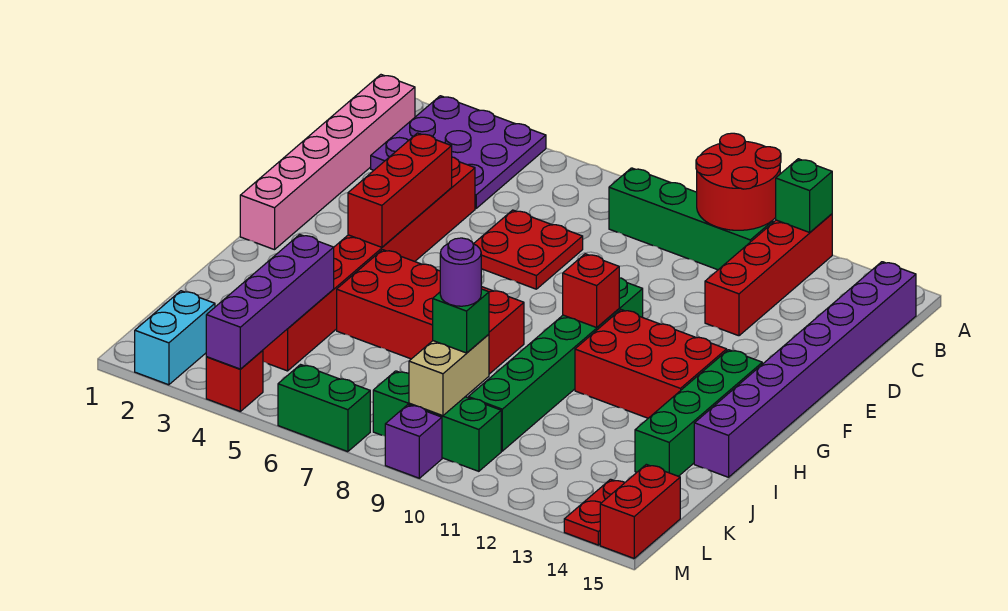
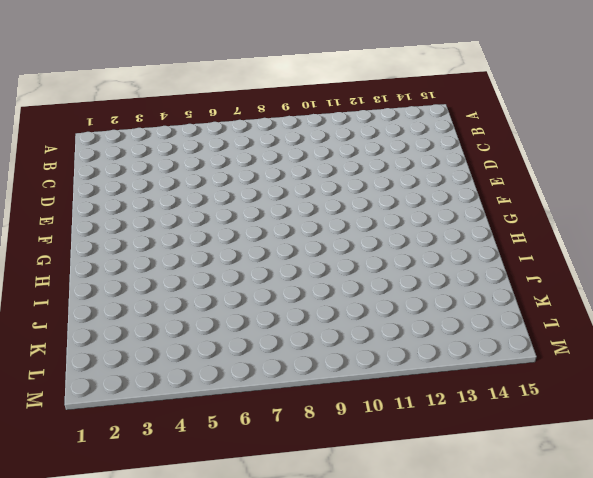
none -> purple 3x3 plate [371,96,546,208]
none -> red 1x4 brick [705,214,832,336]
none -> pink 1x6 brick [240,75,415,250]

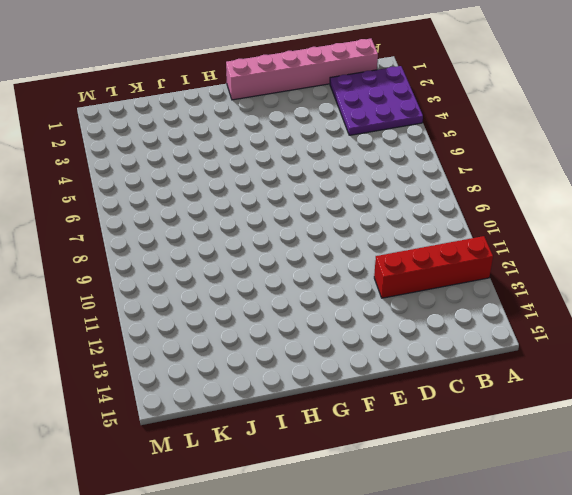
none -> green 1x4 brick [609,168,773,270]
none -> purple 1x8 brick [694,262,916,477]
none -> red 1x8 brick [263,157,475,371]

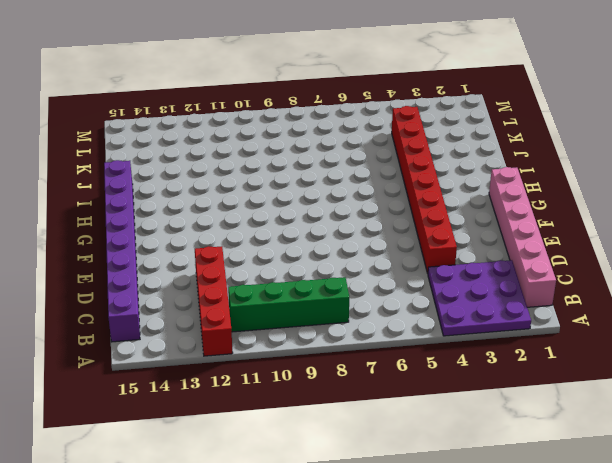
none -> red 2x2 plate [474,210,583,289]
none -> green 1x6 brick [468,278,643,451]
none -> red 2x3 brick [575,310,727,418]

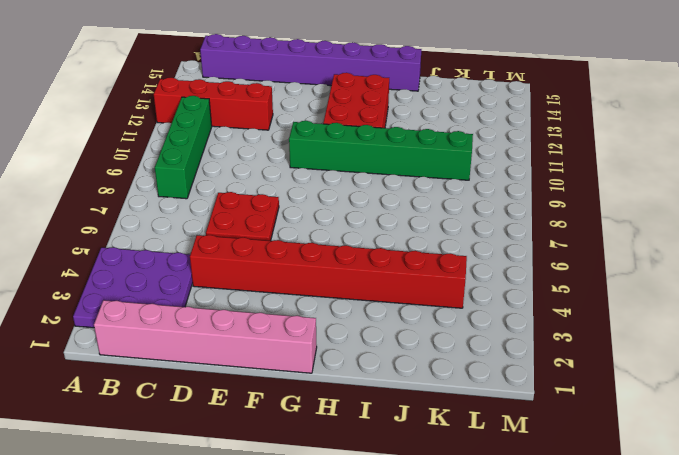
none -> green 1x4 brick [635,350,762,476]
none -> red 2x4 brick [337,250,524,374]
none -> cyan 1x2 brick [135,291,215,385]

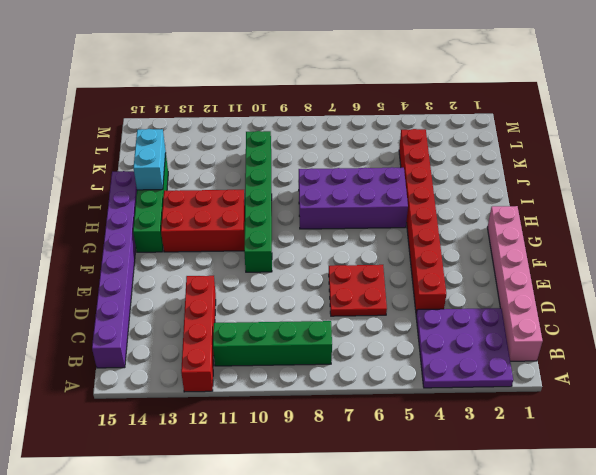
purple 2x4 brick [299,167,408,229] -> red 2x4 brick [337,250,524,374]
cyan 1x2 brick [133,129,166,190] -> cyan 1x2 brick moved to [135,291,215,385]
none -> green 1x3 brick [373,371,501,471]
none -> red 1x2 plate [564,479,625,545]
none -> red 1x2 brick [600,464,680,558]

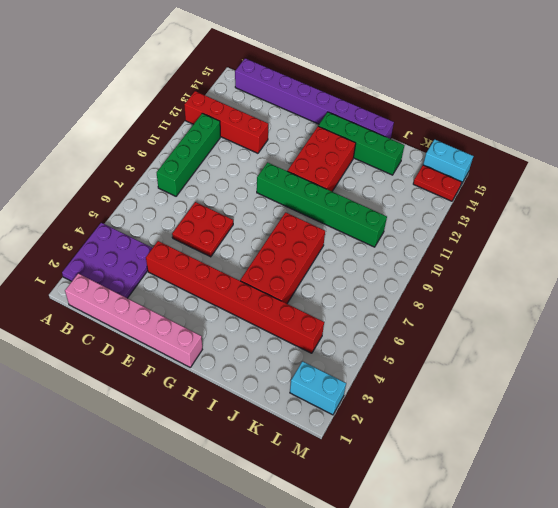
cyan 1x2 brick [423,139,473,184] -> red 1x2 brick [600,464,680,558]
none -> green 1x3 brick [373,371,501,471]
none -> red 1x1 brick [206,350,263,411]
none -> green 1x2 brick [278,365,370,452]

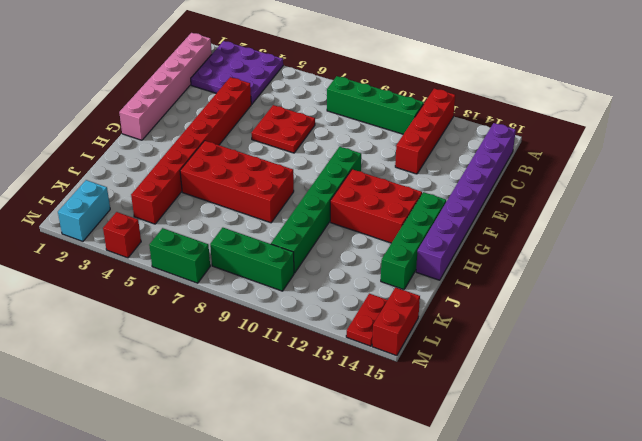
none -> purple 1x1 brick [385,405,442,478]
none -> red 2x2 round brick [696,133,781,230]
none -> green 1x1 brick [776,159,832,232]

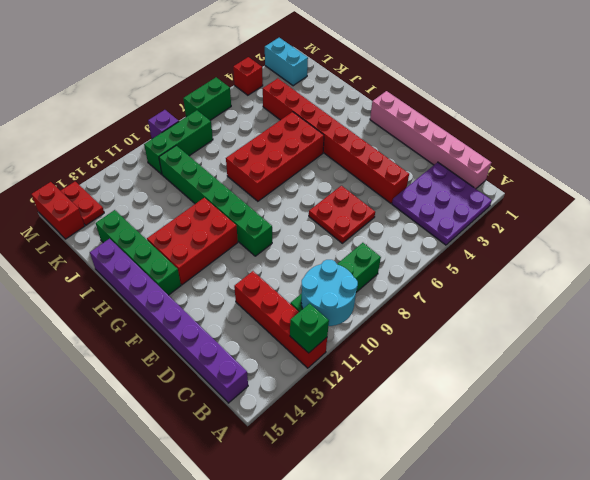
cyan 2x2 round brick [301,260,358,326] -> red 2x2 round brick [696,133,781,230]
none -> red 1x3 brick [348,133,452,247]
none -> red 1x1 brick [563,254,619,327]
none -> purple 1x4 brick [206,234,334,369]

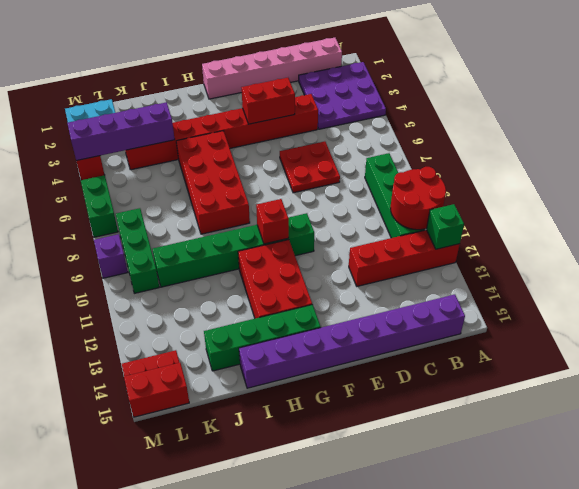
red 1x2 brick [241,78,295,124] -> red 1x3 brick [348,133,452,247]
none -> tan 1x2 brick [409,334,489,416]
none -> green 1x1 brick [433,289,489,353]
none -> purple 1x1 round brick [440,238,481,306]

